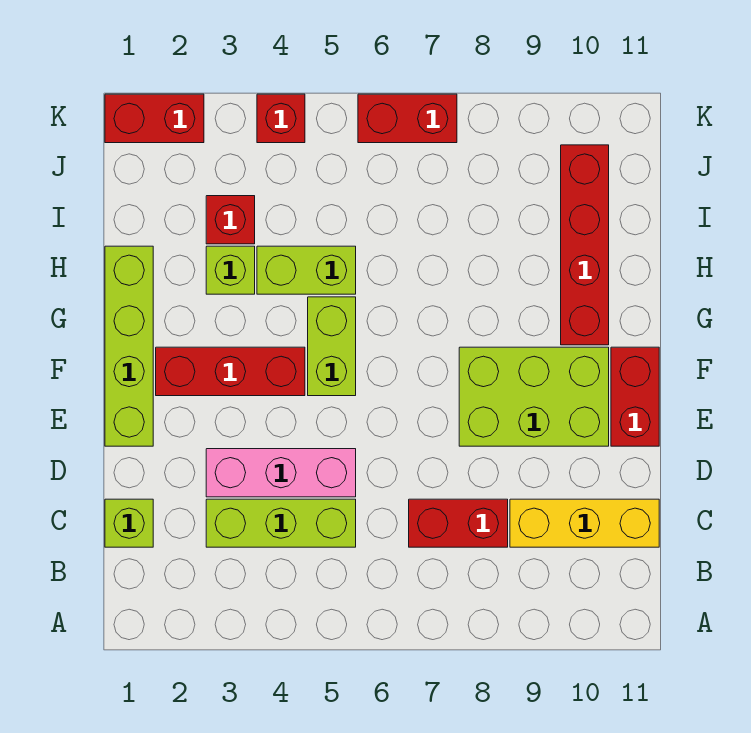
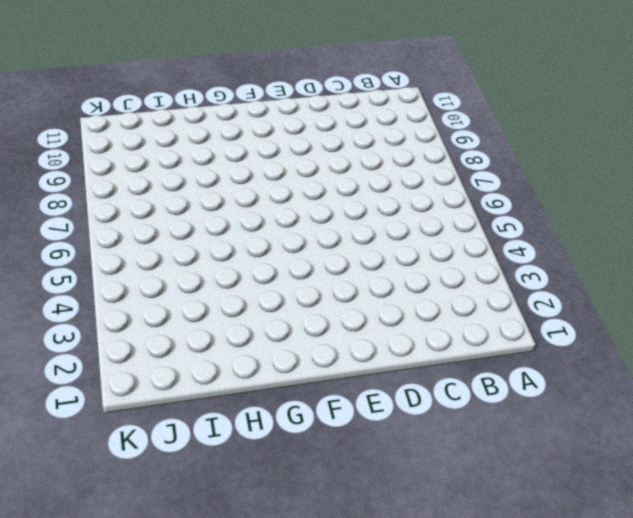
none -> lime 1x1 brick [105,499,153,547]
none -> lime 1x3 brick [206,499,356,547]
none -> red 1x2 brick [409,499,508,547]

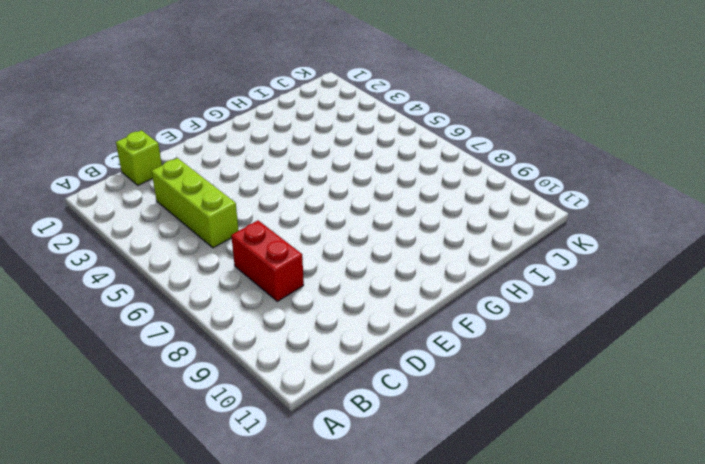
none -> yellow 1x3 brick [510,499,659,547]
none -> pink 1x3 brick [206,449,356,497]
none -> lime 1x4 brick [105,246,153,446]

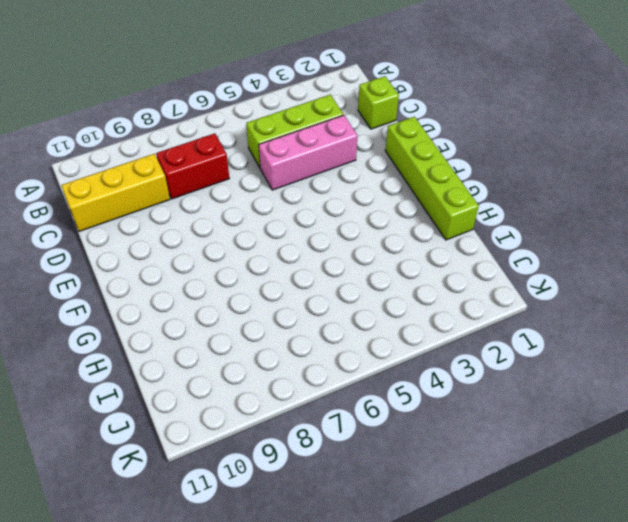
none -> lime 2x3 brick [459,347,609,446]
none -> red 1x2 brick [611,347,659,446]
none -> red 1x3 brick [156,347,305,396]

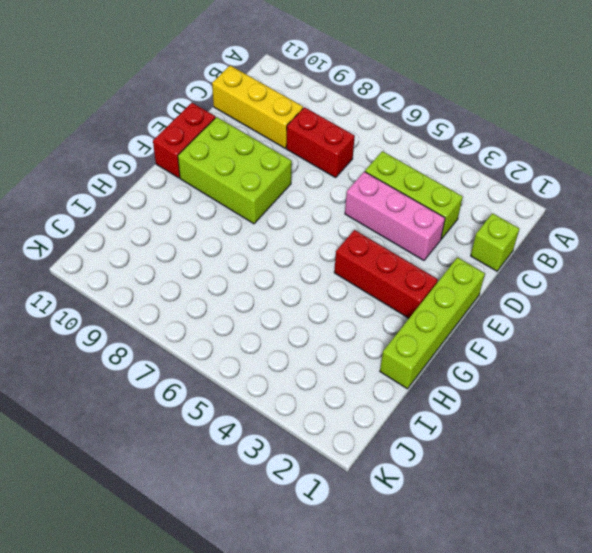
none -> lime 1x2 brick [308,297,356,396]
none -> red 1x4 brick [561,145,609,345]
none -> lime 1x1 brick [206,246,255,294]

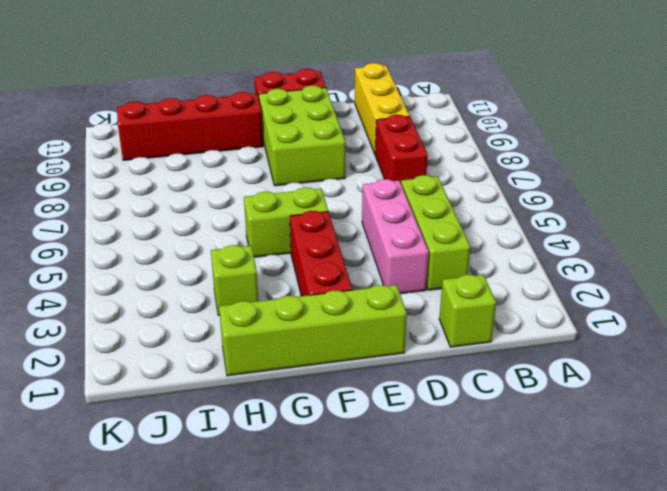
none -> lime 1x2 brick [257,246,356,294]
none -> red 1x1 brick [206,196,255,244]
none -> red 1x2 brick [105,94,204,143]

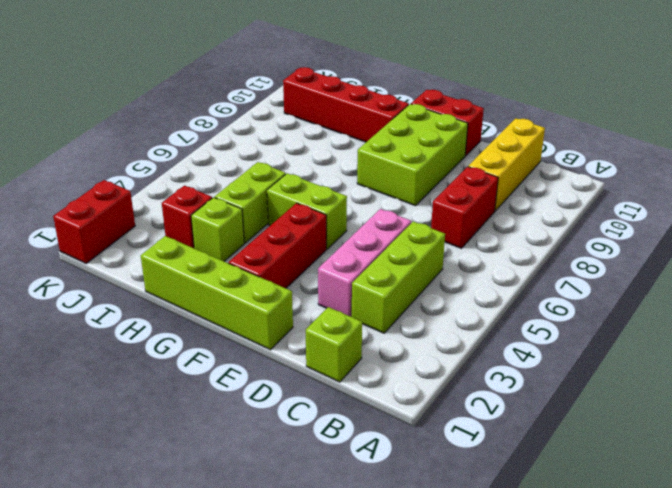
none -> red 1x1 brick [257,94,305,143]
none -> red 1x2 brick [358,94,457,143]

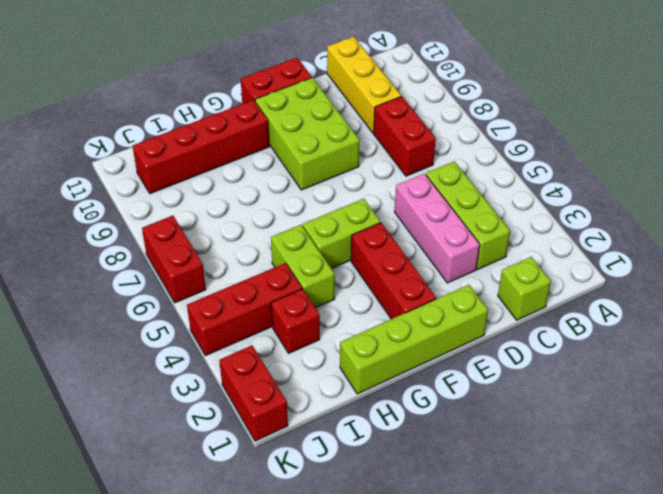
red 1x3 brick [187,263,302,356] -> red 1x1 brick [257,94,305,143]
none -> lime 1x1 brick [206,246,255,294]

